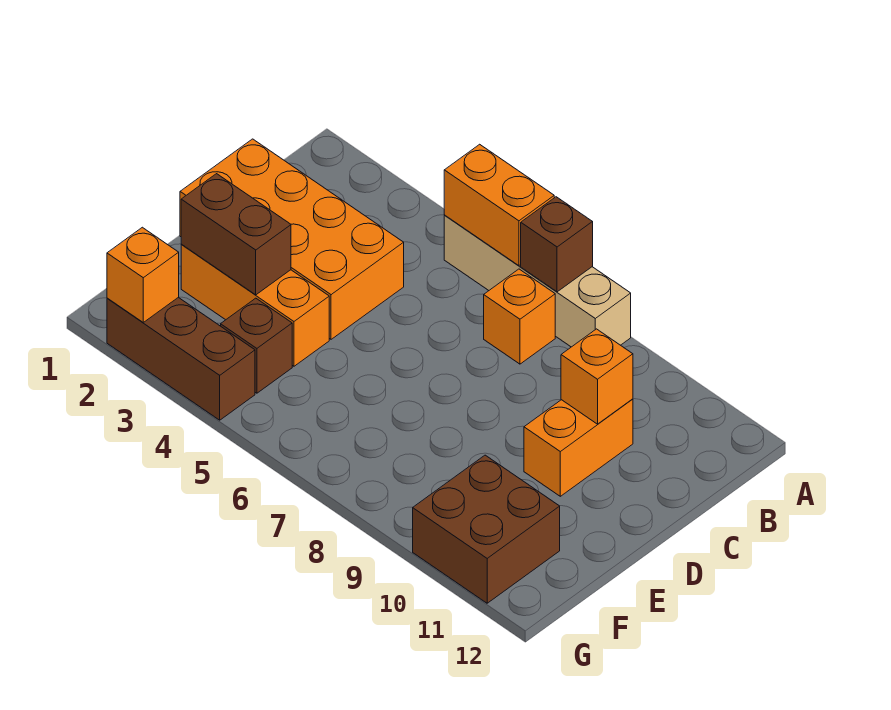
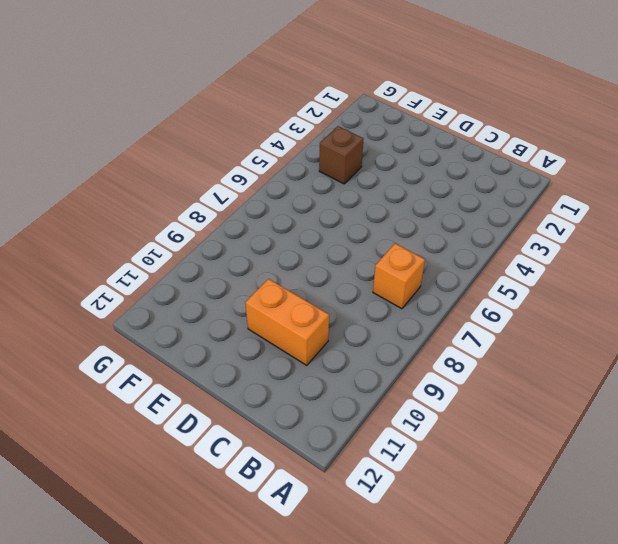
none -> tan 1x4 brick [444,216,631,347]
none -> orange 2x4 brick [180,139,404,339]
none -> orange 1x3 brick [181,244,329,366]

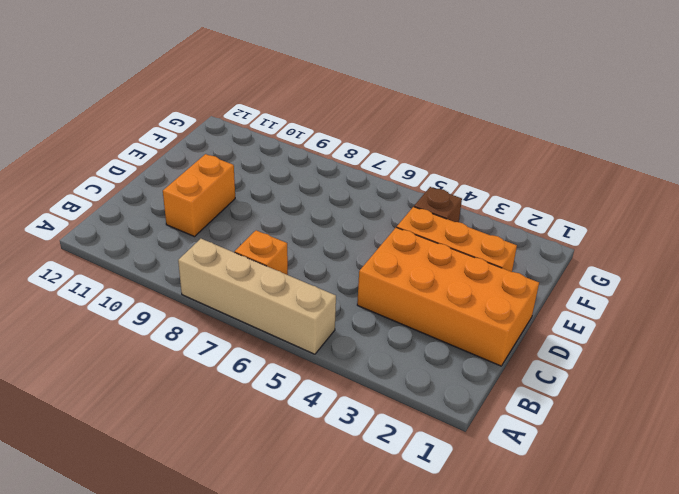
none -> brown 2x2 brick [413,455,560,603]
none -> brown 1x3 brick [107,297,255,420]
none -> orange 1x2 brick [444,144,554,266]

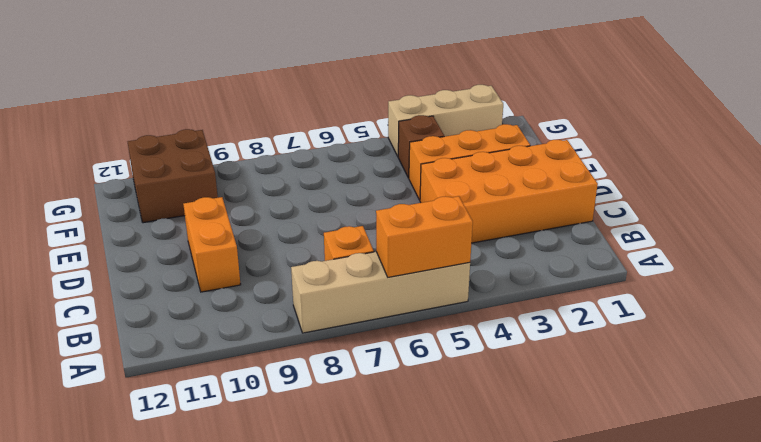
tan 1x3 brick [388,85,503,156] -> brown 1x3 brick [107,297,255,420]
none -> brown 1x1 brick [521,197,593,292]
none -> orange 1x1 brick [561,329,633,424]
none -> brown 1x2 brick [181,174,291,295]

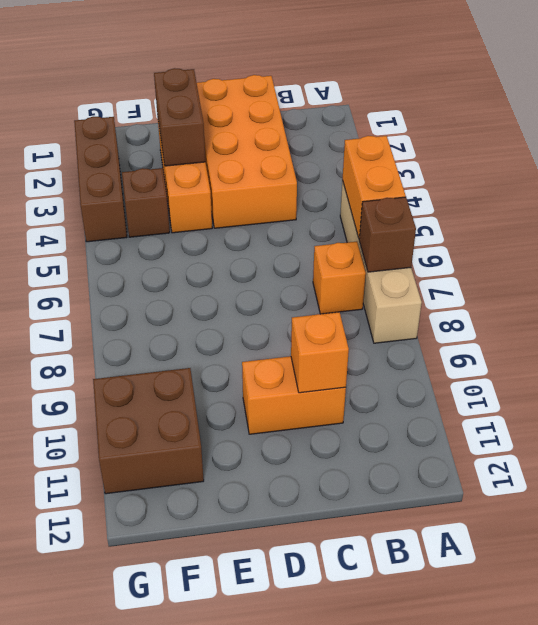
none -> orange 1x1 brick [107,227,179,322]

